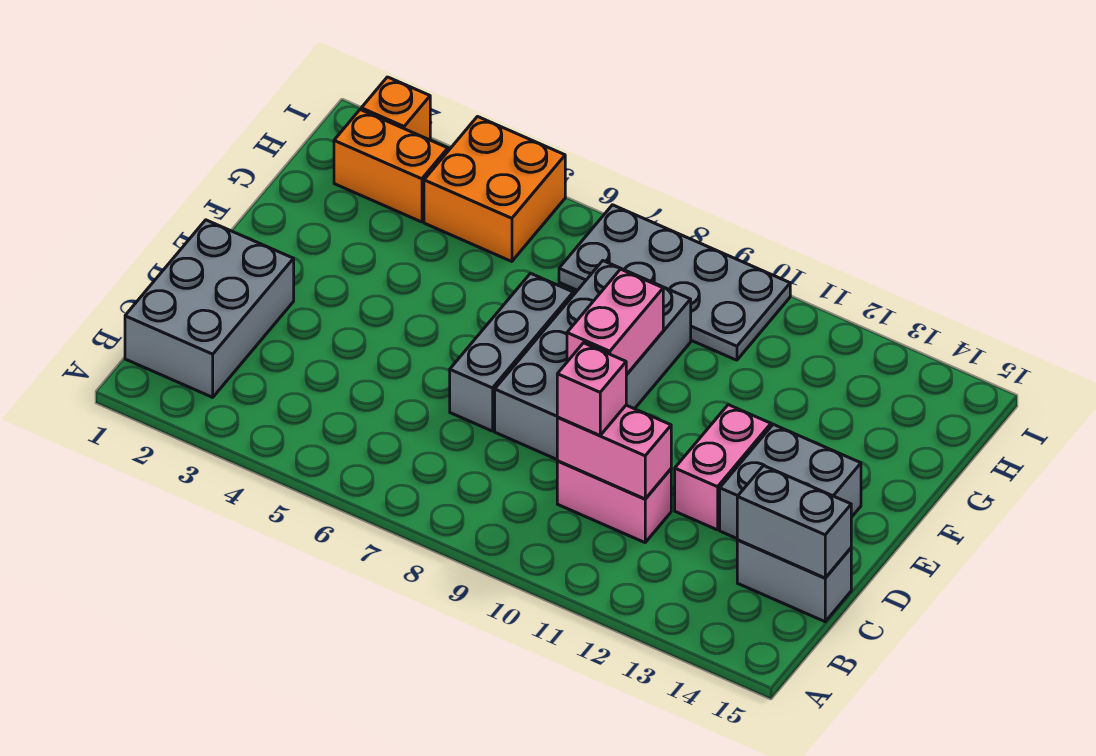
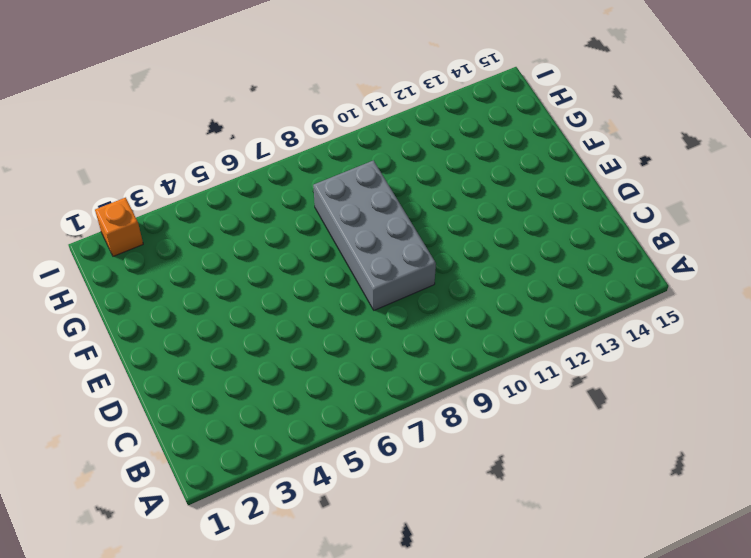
none -> grey 2x3 brick [125,220,294,397]
none -> pink 1x2 brick [557,461,671,543]
none -> grey 1x2 brick [737,540,851,622]

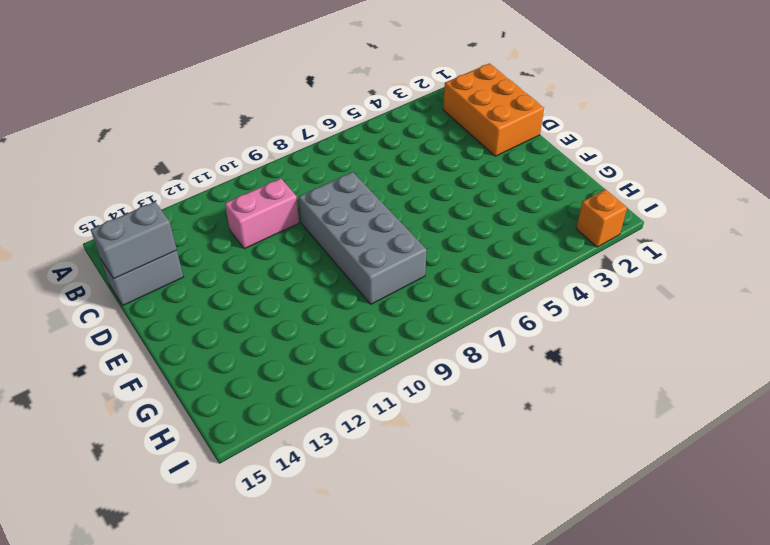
orange 2x3 brick [443,63,544,156] -> grey 2x3 brick [125,220,294,397]
none -> grey 1x3 brick [450,273,573,431]
none -> pink 1x2 brick [675,405,771,530]
none -> grey 2x2 brick [720,424,861,538]

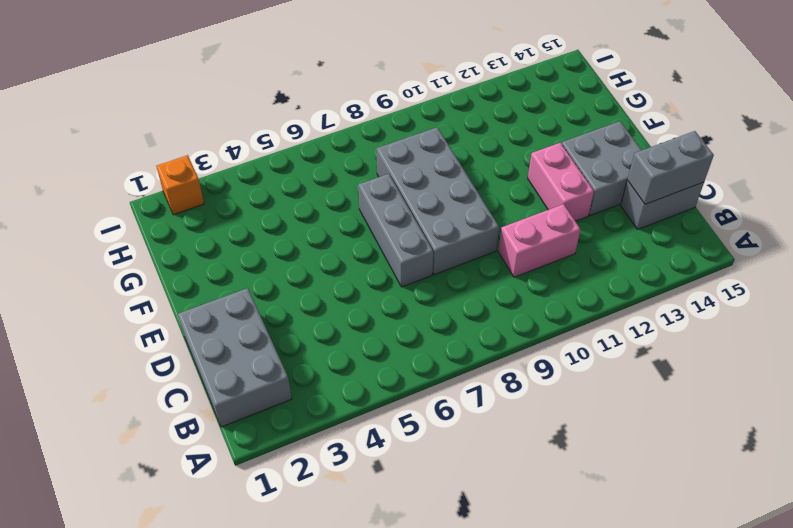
none -> orange 1x2 brick [334,109,448,222]
none -> orange 2x2 brick [424,117,565,262]
none -> grey 2x4 plate [559,205,790,360]

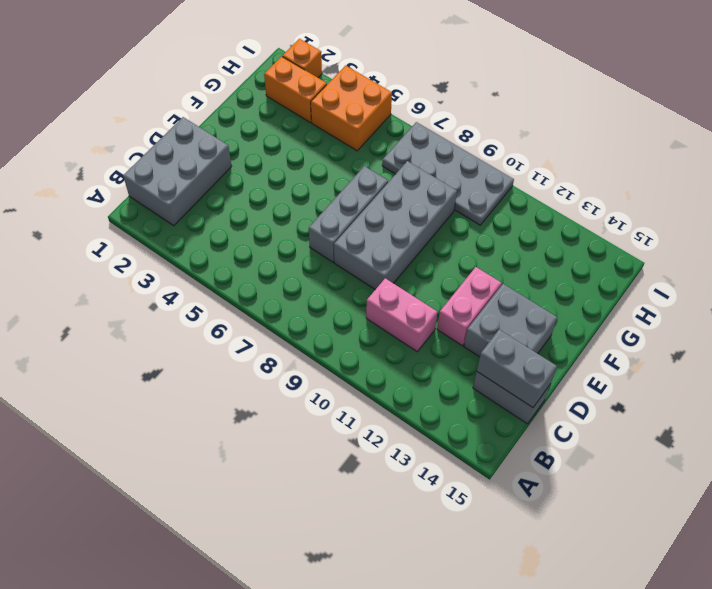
none -> pink 1x2 brick [557,405,671,499]
none -> pink 1x2 brick [567,269,663,375]
none -> pink 1x1 brick [557,343,626,435]

